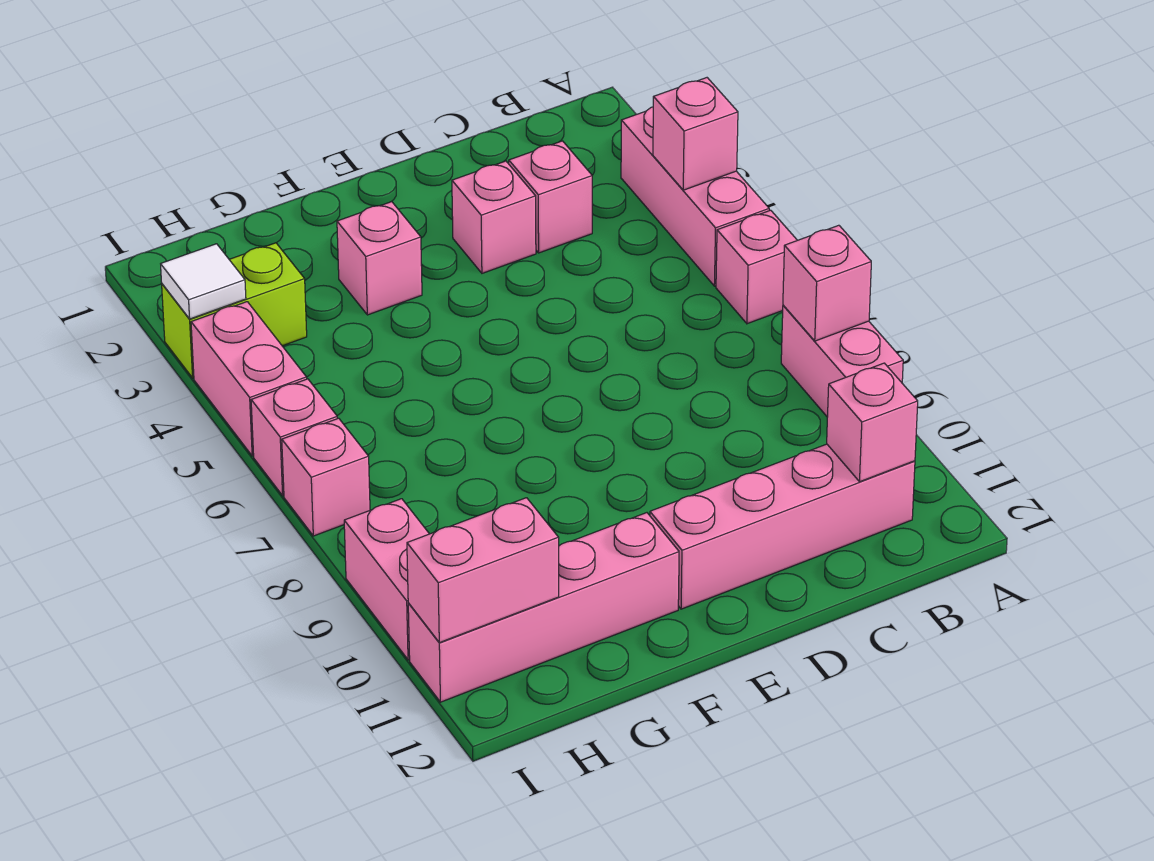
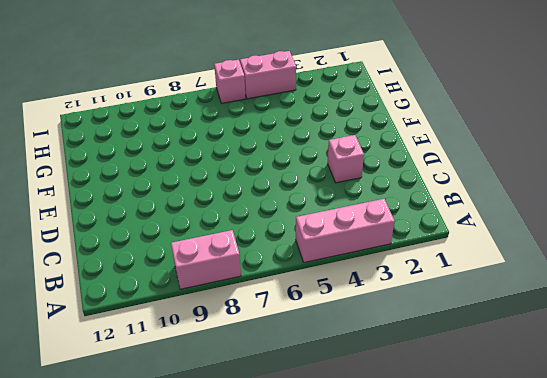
none -> pink 1x1 brick [716,210,797,324]
none -> pink 1x4 brick [650,444,915,609]
none -> pink 1x1 brick [509,141,592,253]

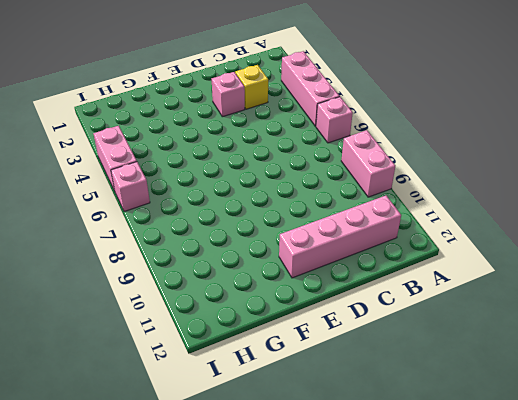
yellow 1x1 brick [235,65,268,109] -> pink 1x1 brick [509,141,592,253]
none -> pink 1x1 brick [337,202,422,315]
none -> pink 1x4 brick [408,513,679,702]
none -> lime 1x2 brick [162,243,307,378]

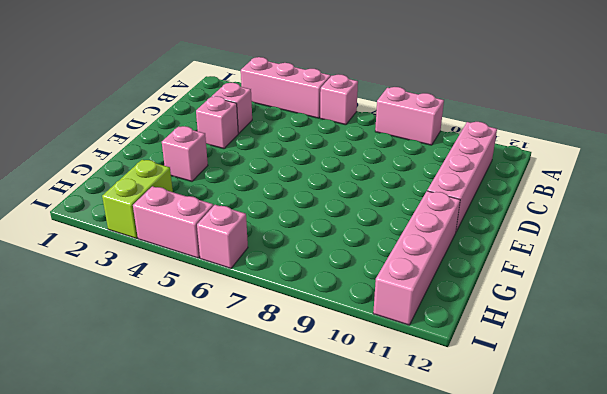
none -> pink 1x1 brick [282,418,370,536]
none -> pink 1x2 brick [344,499,429,660]
none -> pink 1x1 brick [653,78,738,190]

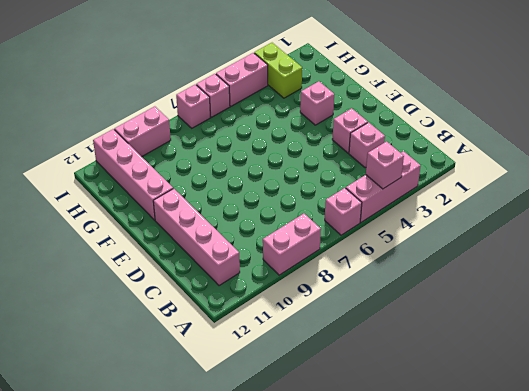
none -> pink 1x1 brick [783,225,871,341]
none -> pink 1x1 brick [827,363,918,482]
none -> pink 1x2 brick [407,498,559,643]

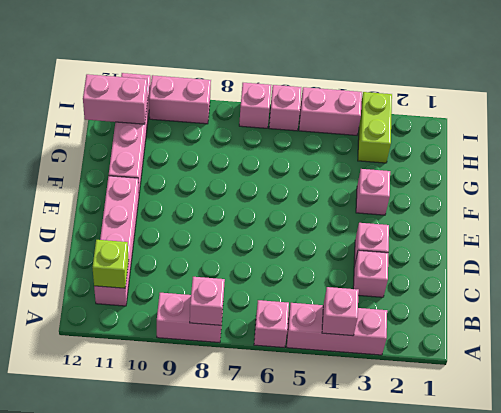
lime 1x1 brick [92,240,129,288] -> pink 1x1 brick [827,363,918,482]
pink 1x2 brick [83,74,148,124] -> pink 1x2 brick turned to [407,498,559,643]
none -> white 1x1 tile [161,244,246,319]

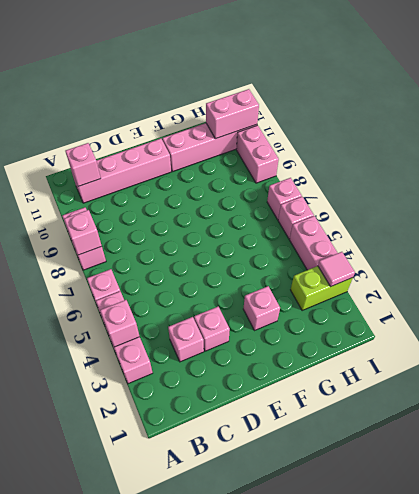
pink 1x1 tile [318,252,355,287] -> white 1x1 tile [161,244,246,319]

